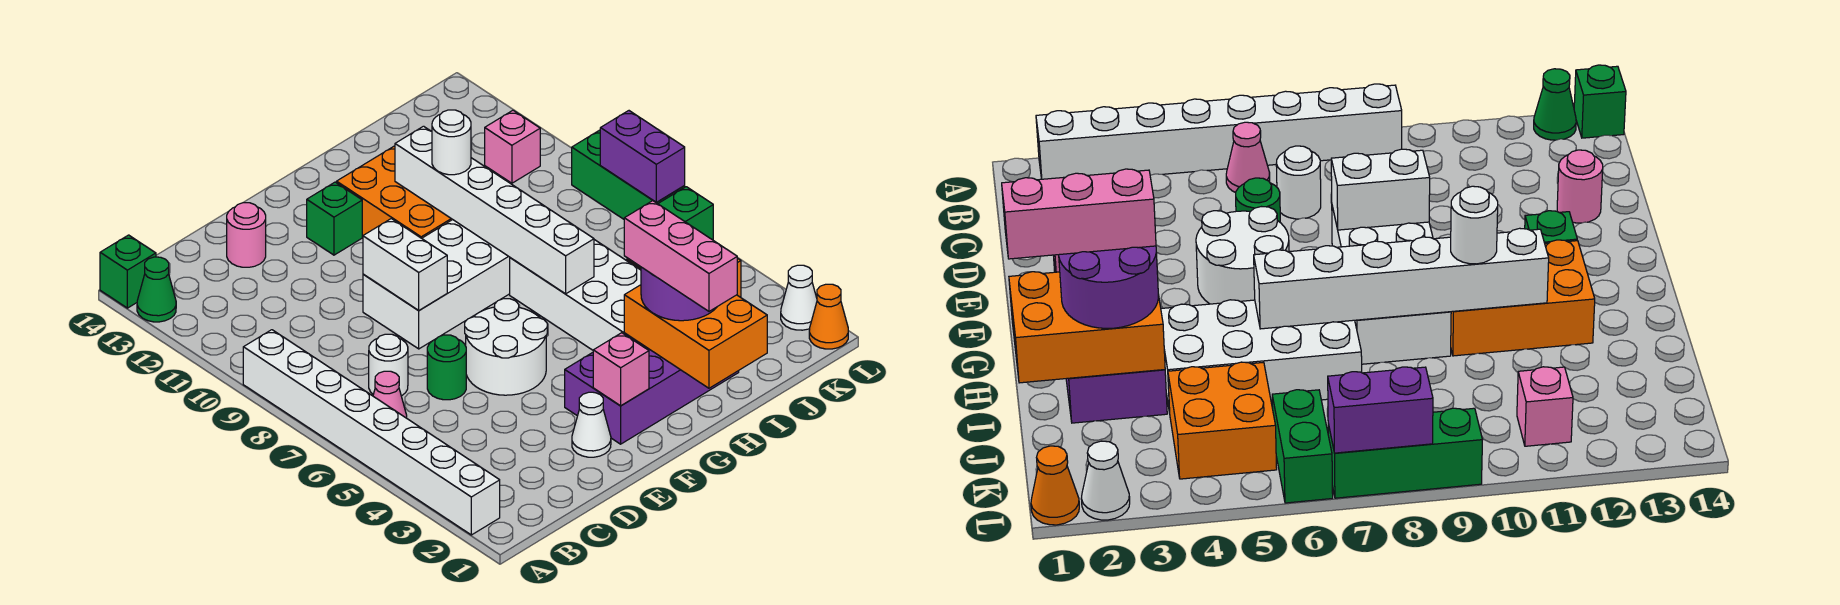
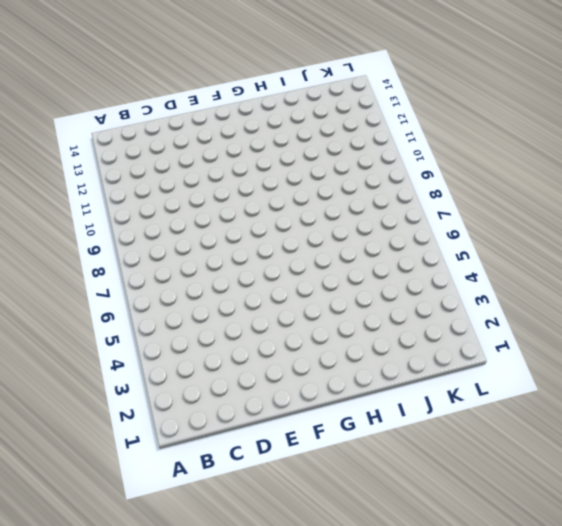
none -> white 1x8 brick [243,330,500,535]
none -> green 1x1 cone [137,257,176,322]
none -> green 1x1 brick [100,235,156,308]

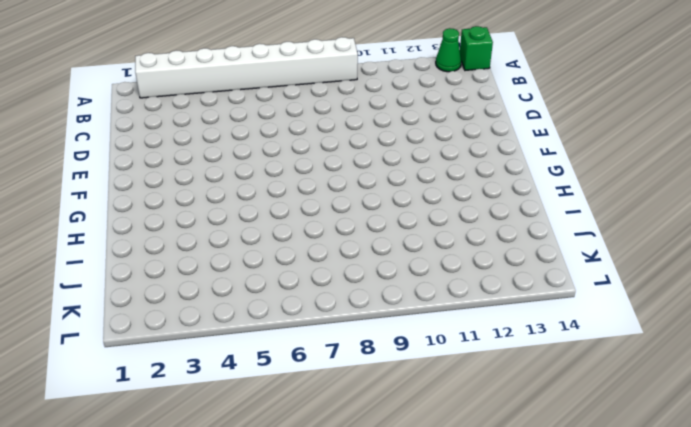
none -> pink 1x1 cone [373,371,407,418]
none -> white 1x1 round brick [369,334,408,396]
none -> green 1x1 round brick [427,335,466,400]

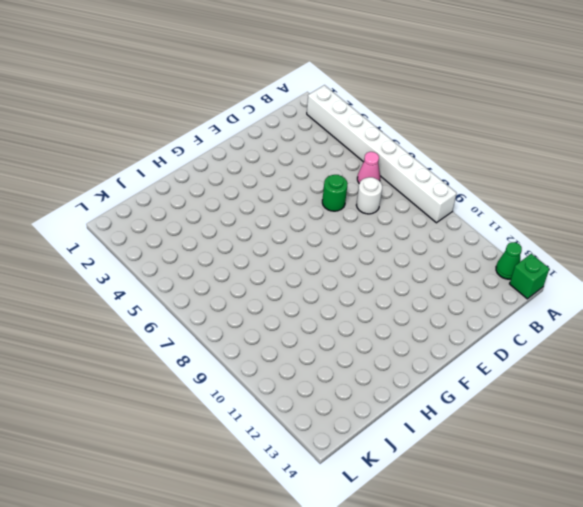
none -> pink 1x1 round brick [227,203,266,267]
none -> white 1x1 cone [572,392,611,457]
none -> white 2x2 round brick [465,299,547,395]

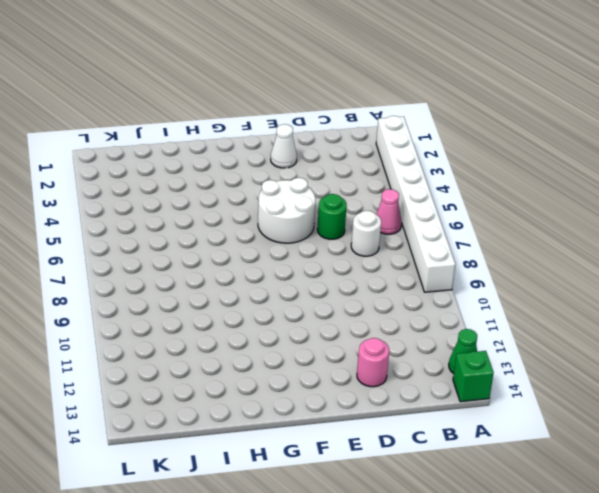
none -> white 2x4 brick [363,220,510,349]
none -> purple 2x4 brick [565,333,739,444]
none -> green 1x1 brick [307,182,362,255]

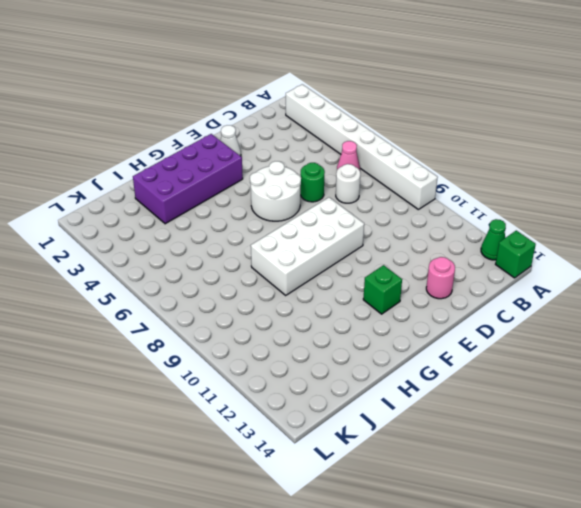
none -> orange 2x3 brick [337,146,452,238]
none -> white 2x4 brick [510,240,641,350]
none -> orange 2x2 brick [1168,362,1277,479]

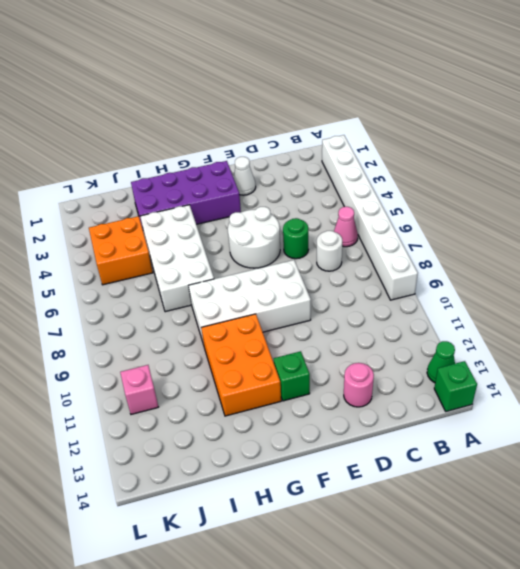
none -> green 1x2 brick [658,187,713,240]
none -> orange 1x1 cone [809,284,848,349]
none -> white 1x1 cone [781,265,817,330]

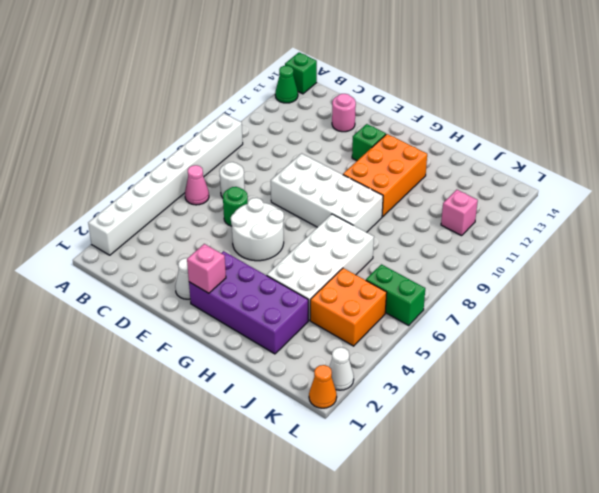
none -> green 1x3 brick [572,130,685,219]
none -> white 1x2 brick [363,219,447,310]
none -> orange 2x3 brick [624,285,767,388]

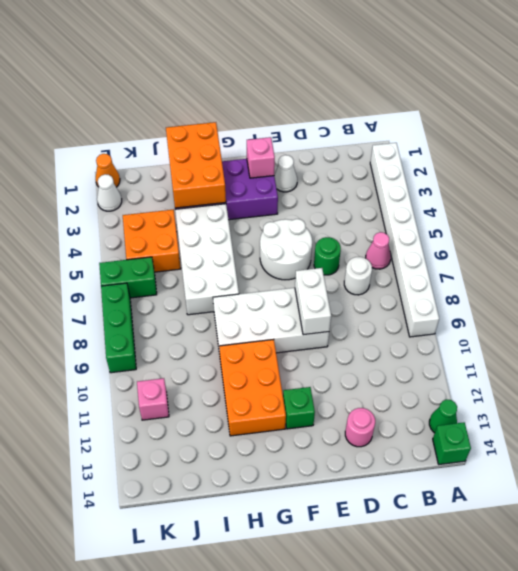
none -> white 1x6 brick [395,126,594,294]
none -> purple 1x2 brick [600,111,685,202]
none -> purple 2x2 round brick [641,267,717,321]

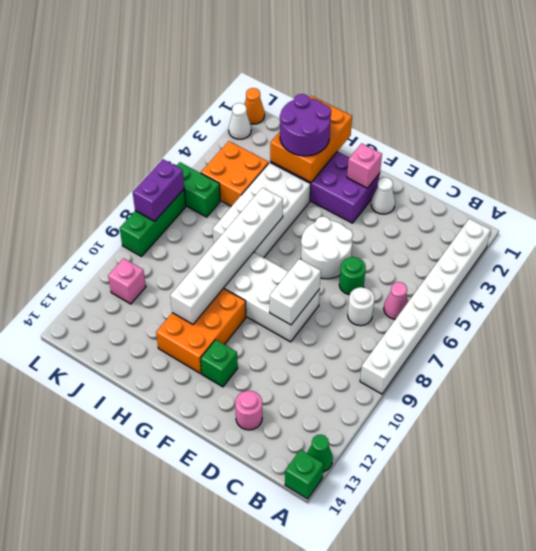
none -> white 1x1 round brick [432,110,471,175]
none -> pink 1x3 brick [624,201,737,311]

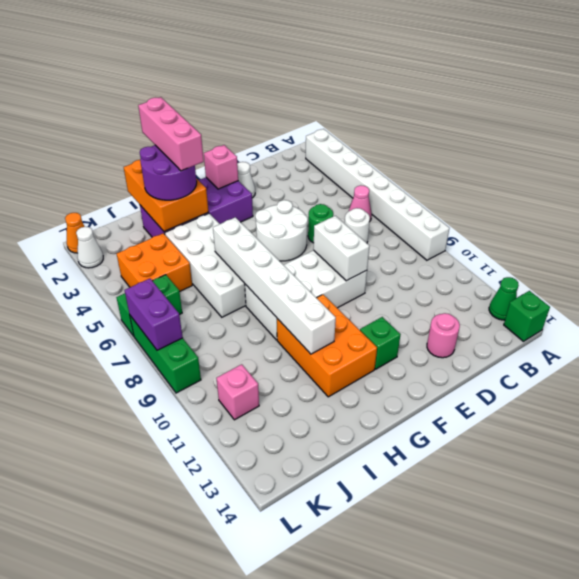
none -> white 1x1 round brick [432,110,471,175]

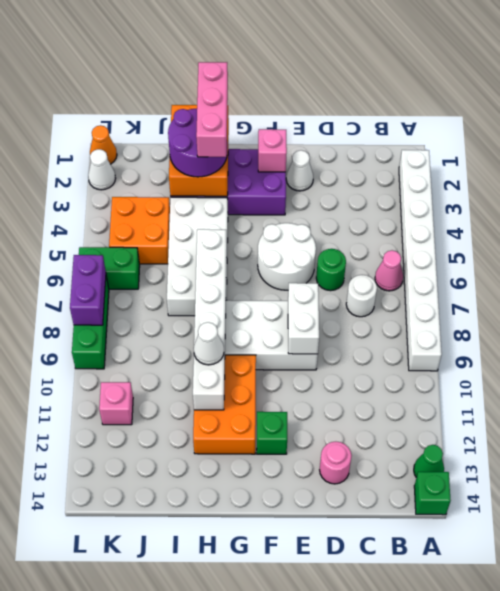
white 1x1 cone [194,322,224,365] -> white 1x1 round brick [432,110,471,175]

